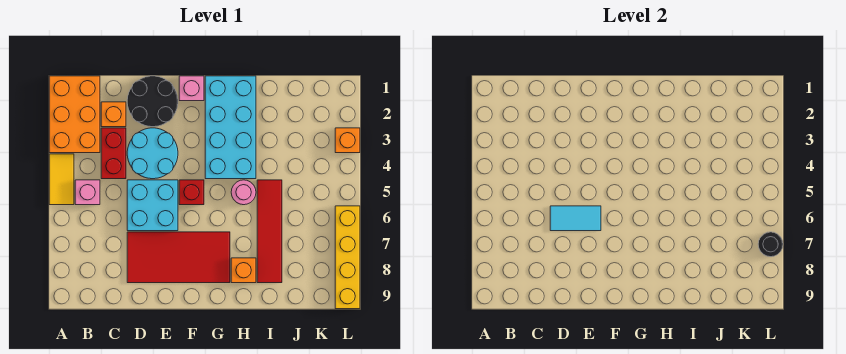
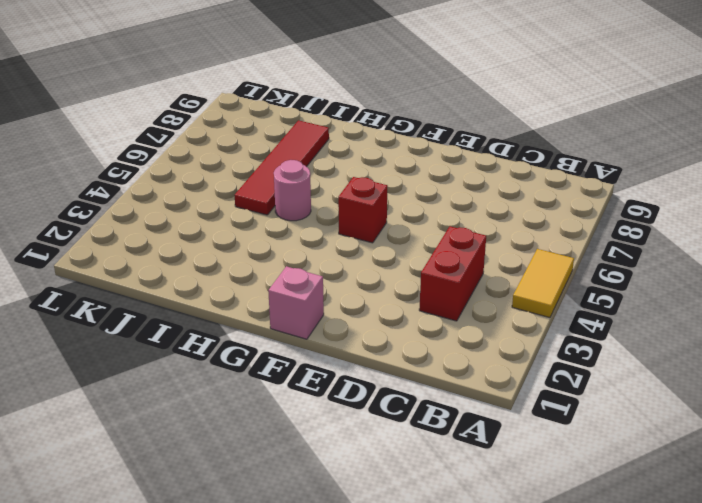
none -> orange 2x3 brick [49,76,100,153]
none -> pink 1x1 brick [75,180,100,205]
none -> orange 1x1 brick [101,102,126,127]

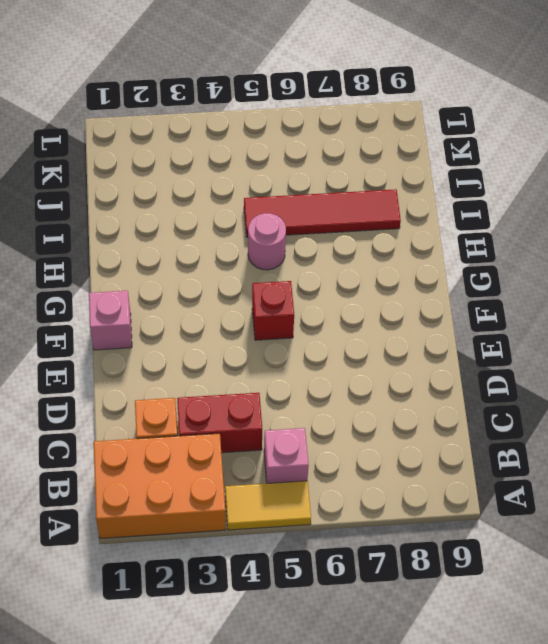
none -> black 2x2 round brick [127,76,178,127]
none -> cyan 2x2 round brick [127,128,178,179]
none -> cyan 2x2 brick [127,180,178,231]

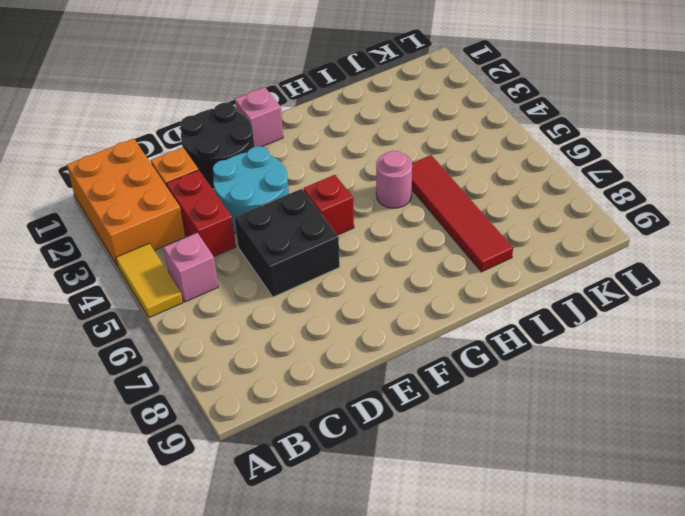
black 2x2 brick [235,189,340,297] -> cyan 2x2 brick [127,180,178,231]
none -> red 2x4 tile [127,232,230,283]
none -> cyan 2x4 brick [205,76,256,179]
none -> orange 1x1 brick [231,258,256,283]

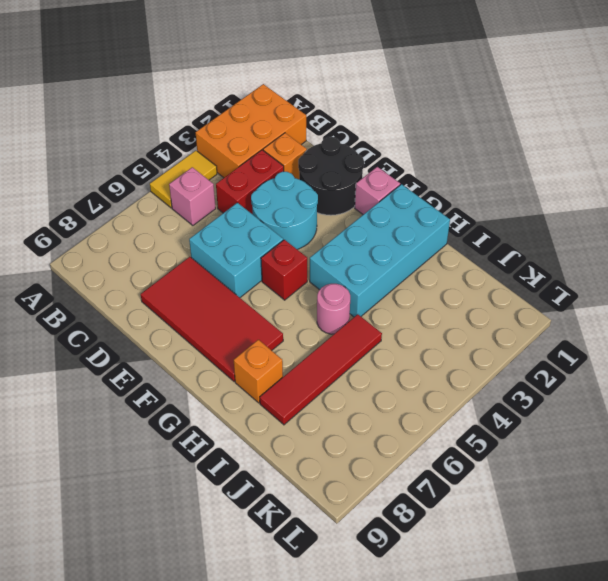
none -> orange 1x1 brick [335,128,360,153]
none -> yellow 1x4 brick [335,206,360,309]
none -> cyan 1x2 tile [550,206,601,231]

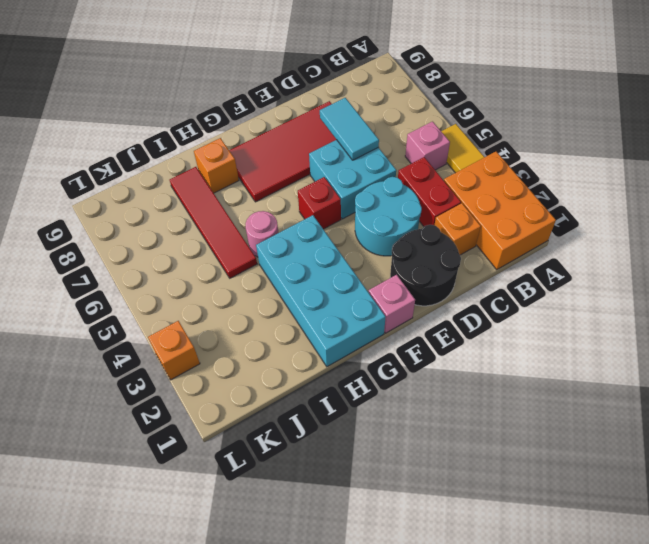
cyan 1x2 tile [320,98,379,160] -> cyan 1x2 tile turned to [550,206,601,231]
none -> yellow 1x4 brick [335,206,360,309]
none -> black 1x1 round brick [758,232,783,257]

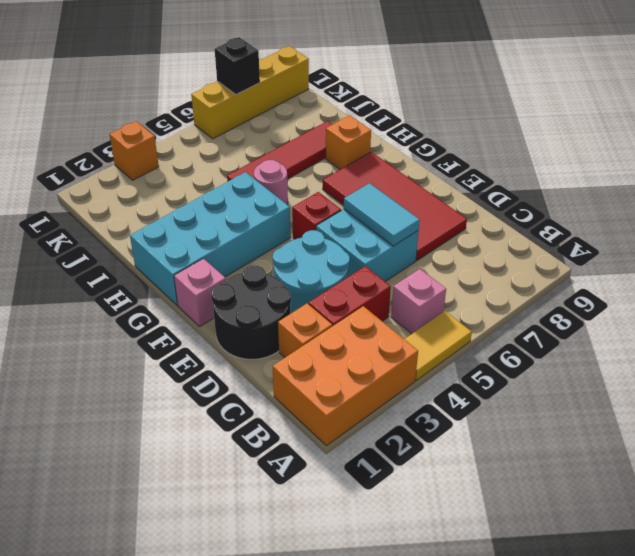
black 1x1 brick [215,37,260,95] -> black 1x1 round brick [758,232,783,257]

